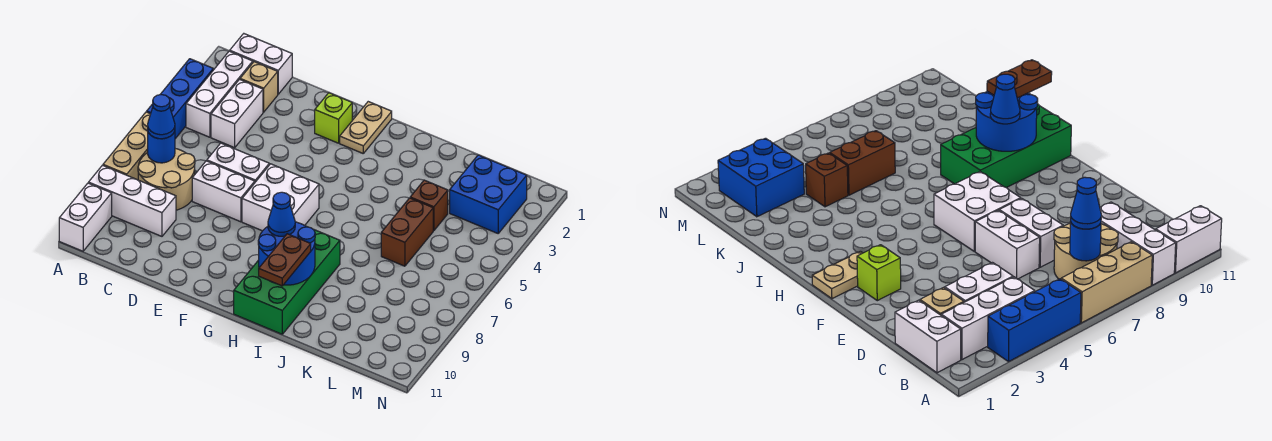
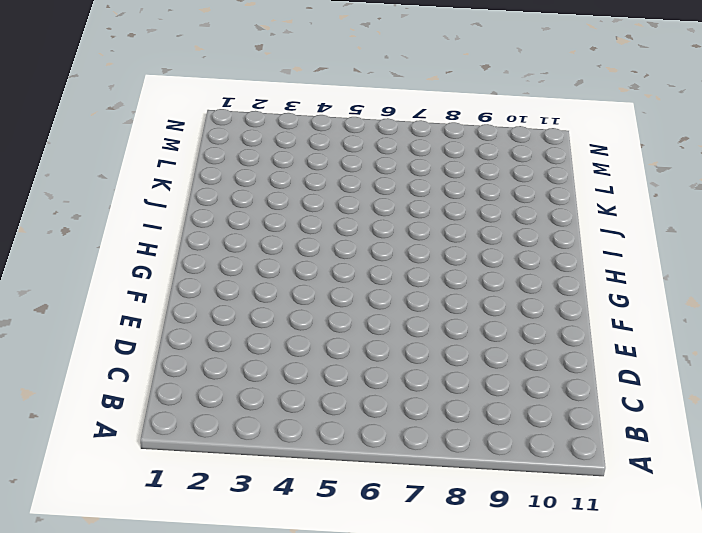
none -> blue 1x3 brick [147,59,213,139]
none -> tan 1x3 brick [103,112,150,180]
none -> white 1x3 brick [89,165,176,236]

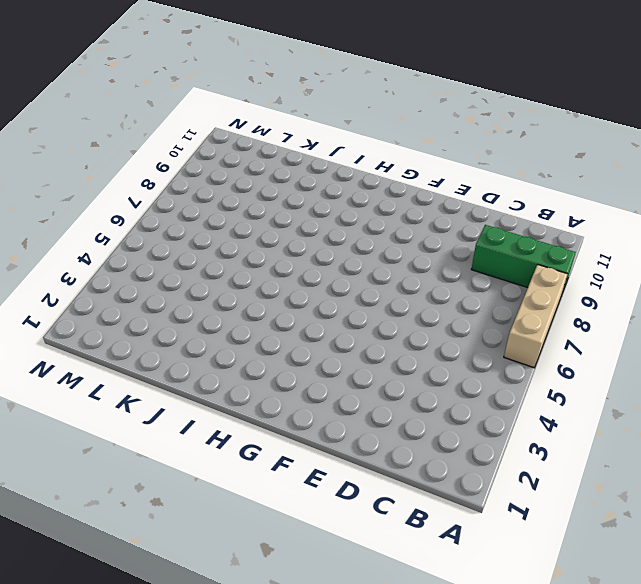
green 1x3 brick [471,225,576,293] -> white 1x3 brick [89,165,176,236]
none -> blue 1x3 brick [147,59,213,139]
none -> white 1x2 brick [59,183,112,251]
none -> white 1x2 brick [230,34,292,94]

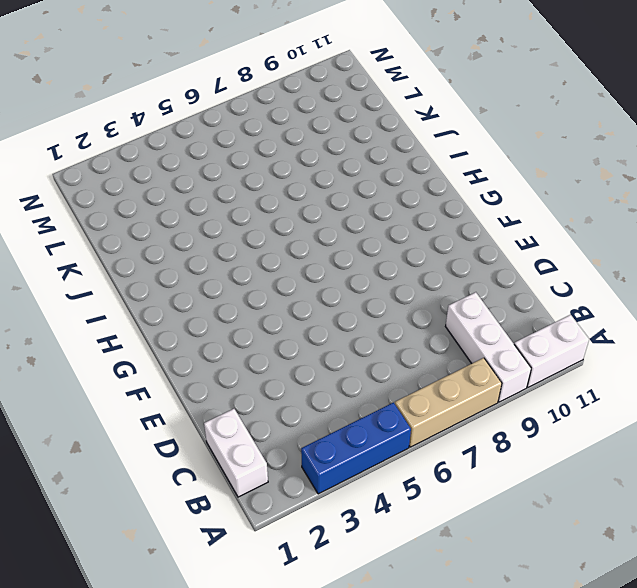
none -> white 1x3 brick [186,51,253,137]
none -> tan 2x2 round brick [138,149,195,210]
none -> tan 1x1 brick [240,62,278,112]

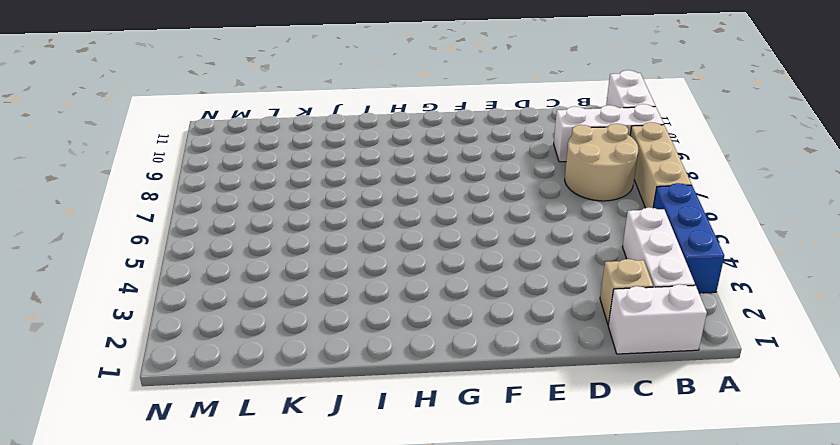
none -> white 1x2 brick [211,79,263,148]
none -> white 1x2 brick [207,143,269,182]
none -> white 1x2 brick [192,161,255,222]

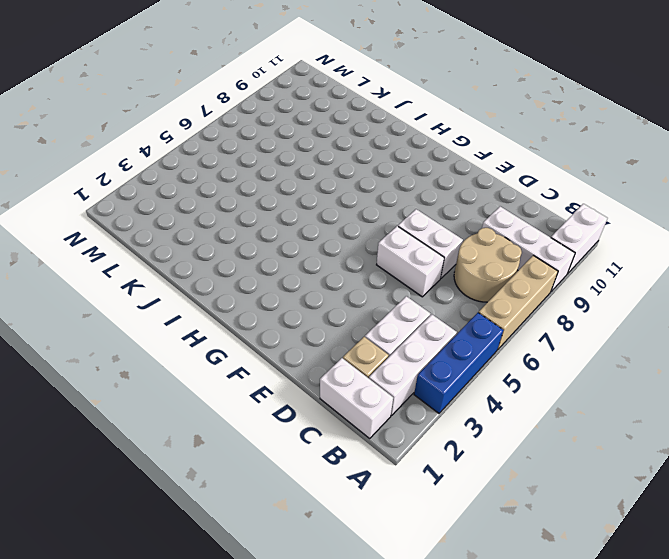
none -> lime 1x1 brick [315,93,352,143]
none -> white 2x2 brick [242,164,319,231]
none -> tan 1x2 plate [340,102,392,153]

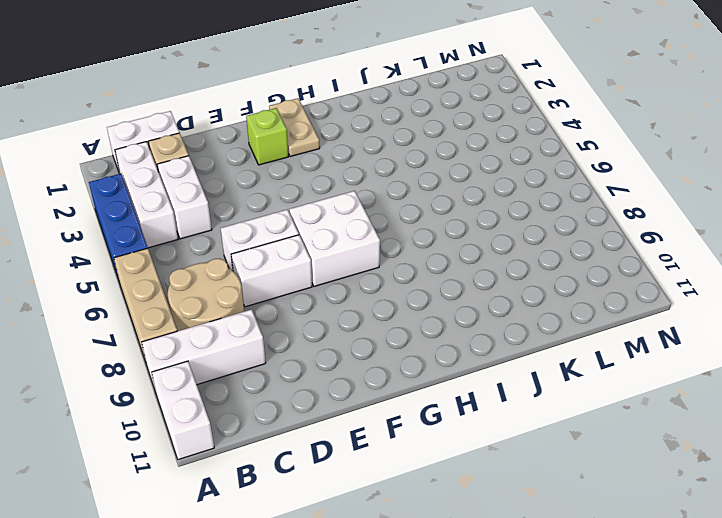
none -> green 2x4 brick [234,229,340,334]
none -> brown 1x1 brick [410,180,448,231]
none -> brown 1x2 brick [381,198,433,266]

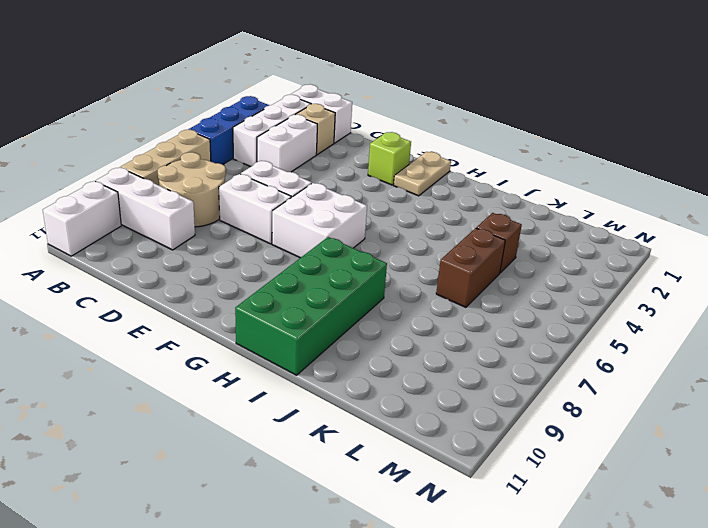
none -> blue 2x2 brick [450,155,527,233]
none -> blue 1x1 round brick [148,131,175,163]
none -> blue 2x2 round brick [258,222,315,285]

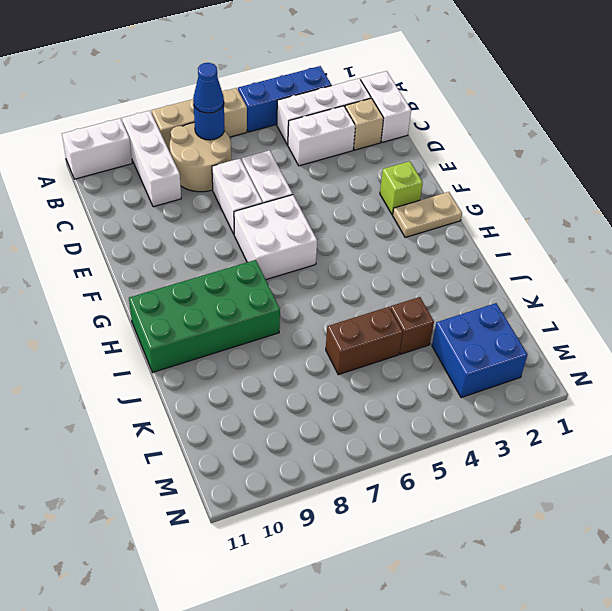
none -> blue 2x2 round brick [258,222,315,285]
none -> blue 1x1 cone [268,192,295,236]
none -> brown 1x2 plate [259,234,311,286]

